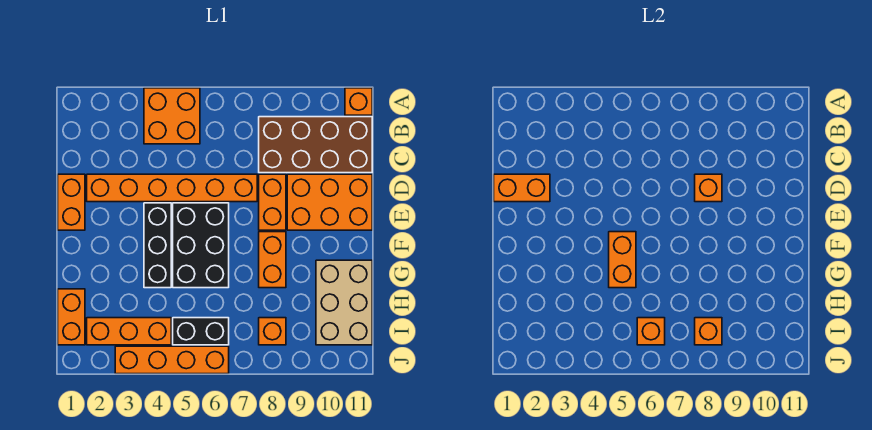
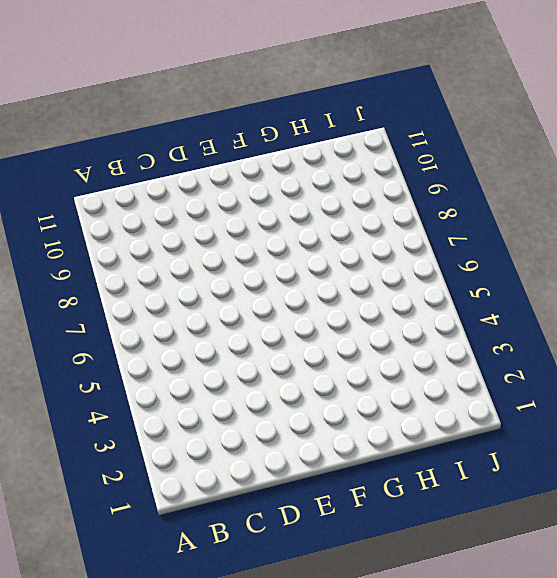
none -> orange 2x2 brick [144,88,200,144]
none -> orange 1x1 brick [345,88,372,115]
none -> brown 2x4 brick [259,117,372,173]

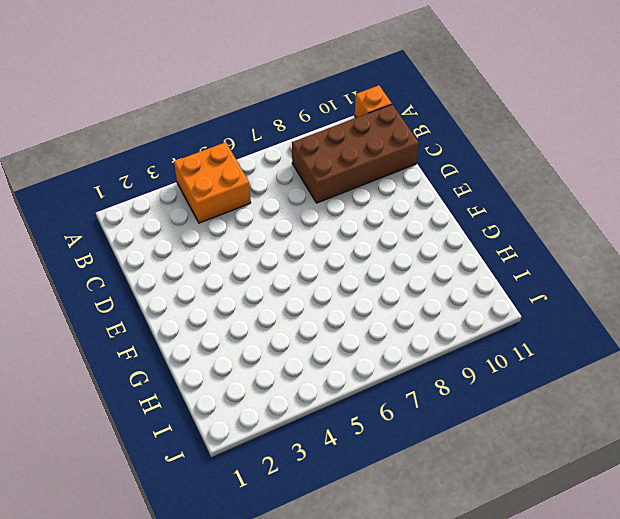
none -> orange 1x2 brick [58,174,85,230]
none -> orange 1x6 brick [87,174,257,202]
none -> orange 1x2 brick [259,174,286,230]

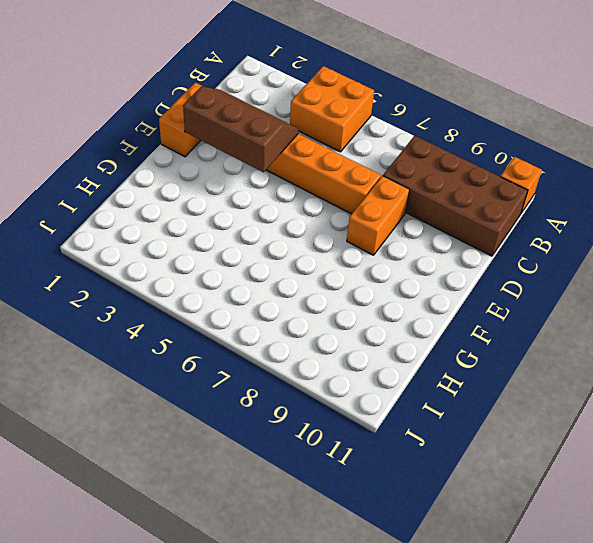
brown 2x3 slope [183,86,299,172] -> orange 1x2 brick [494,174,550,202]
none -> orange 2x3 brick [287,174,372,230]
none -> black 1x3 brick [144,203,171,288]
none -> black 2x3 brick [173,203,229,288]

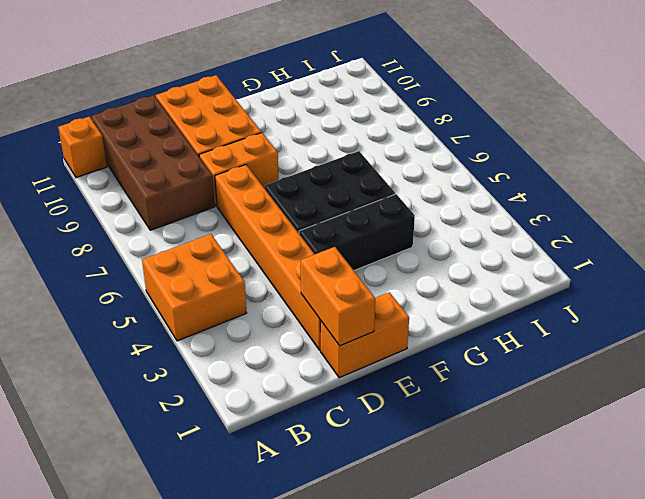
none -> orange 1x2 brick [259,232,286,288]
none -> tan 2x3 brick [316,260,372,345]
none -> orange 1x2 brick [58,289,85,345]

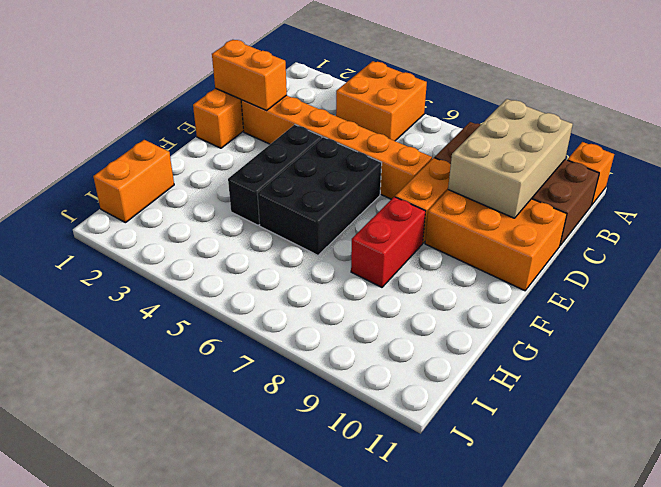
tan 2x3 brick [448,99,573,218] -> tan 2x3 brick moved to [316,260,372,345]
red 1x2 brick [351,197,425,287] -> orange 1x2 brick [259,232,286,288]
none -> orange 1x3 brick [87,318,171,345]
none -> black 1x2 brick [173,318,229,345]
none -> orange 1x1 brick [259,318,286,345]

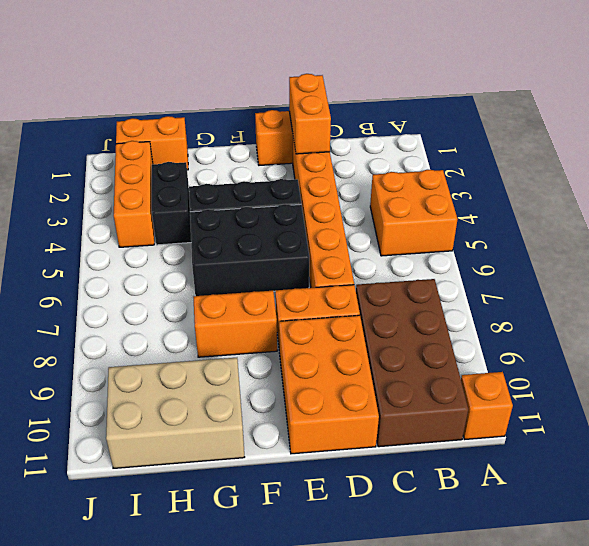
black 1x2 brick [152,162,191,245] -> black 1x2 brick moved to [173,318,229,345]
none -> orange 1x1 brick [259,318,286,345]
none -> orange 1x4 brick [115,346,229,374]
none -> orange 1x1 brick [695,174,722,202]

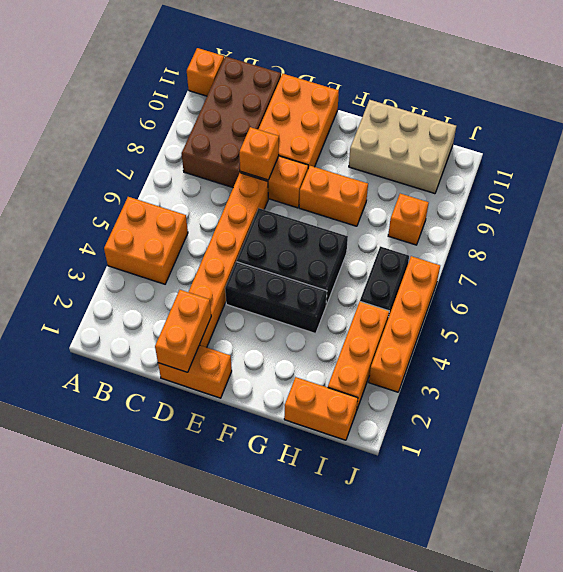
none -> orange 1x2 brick [609,232,636,288]
none -> orange 1x1 brick [637,318,665,345]
none -> orange 1x1 brick [695,318,722,345]

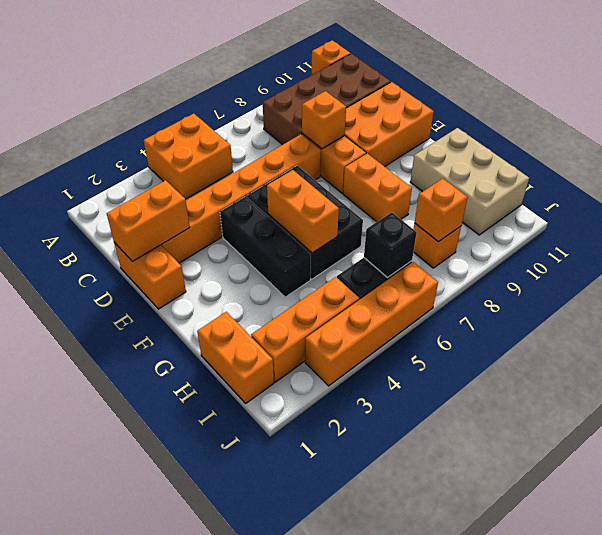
black 1x1 brick [364,212,417,278] -> orange 1x1 brick [637,318,665,345]

